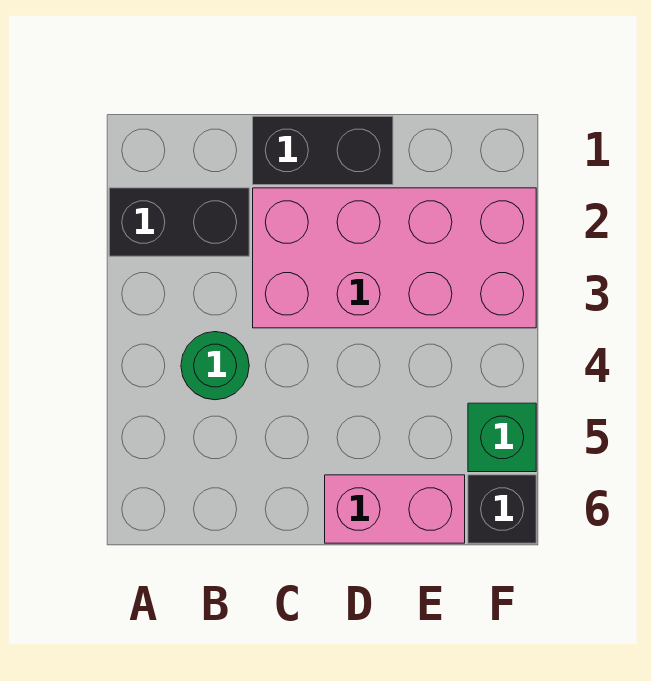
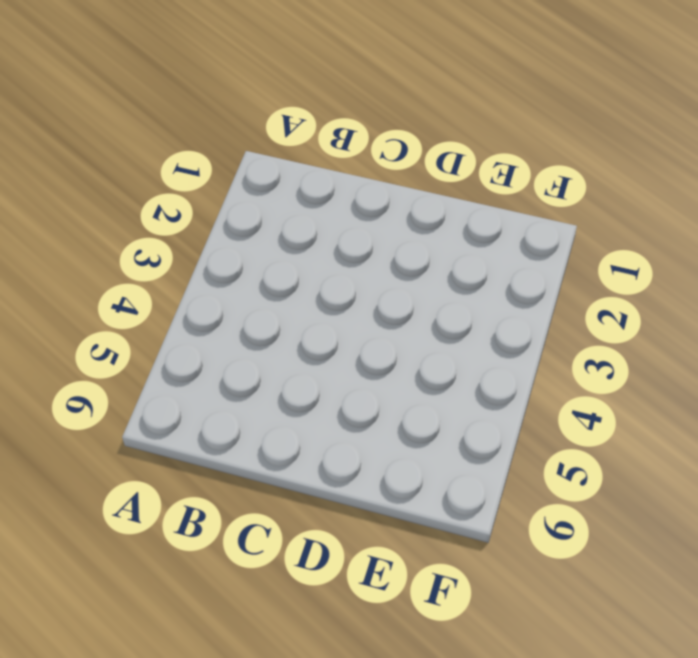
none -> black 1x2 brick [109,188,249,256]
none -> green 1x1 round brick [181,332,249,400]

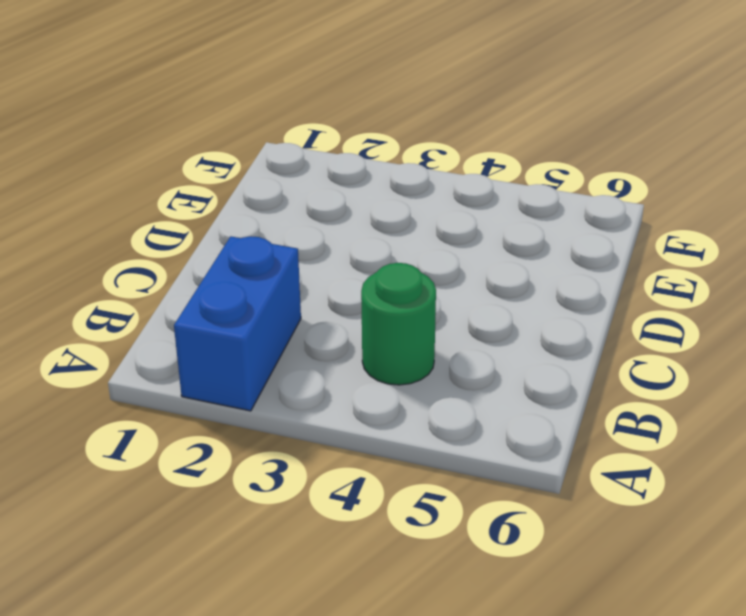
blue 1x2 brick [174,237,301,411] -> black 1x2 brick [109,188,249,256]
none -> black 1x2 brick [253,116,393,185]
none -> pink 2x4 brick [253,188,536,328]

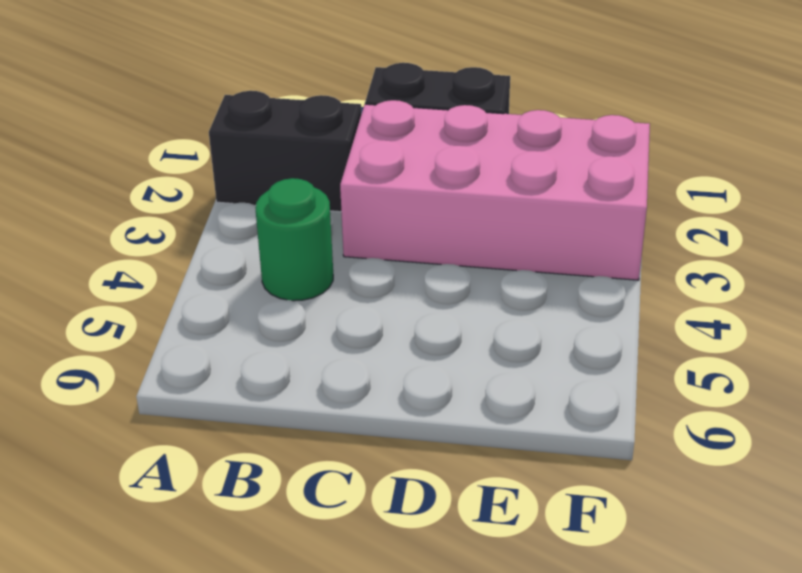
none -> pink 1x2 brick [325,475,465,543]
none -> green 1x1 brick [468,403,536,472]

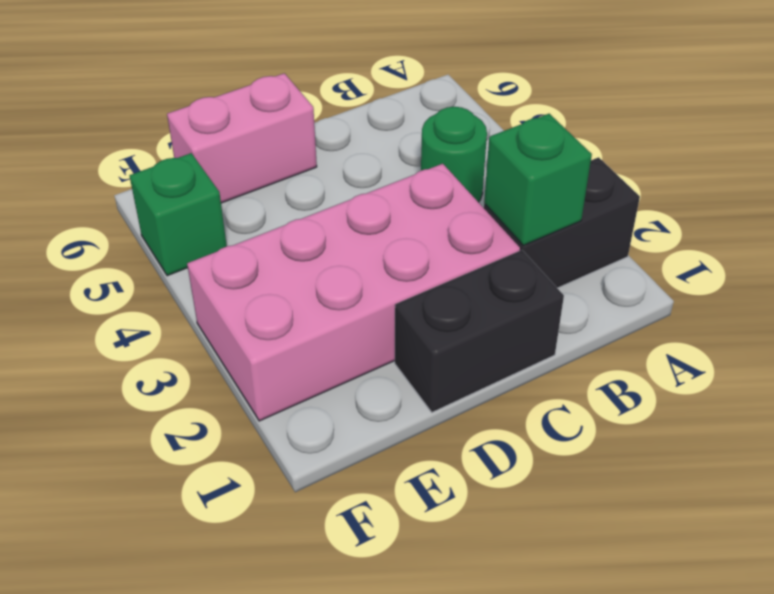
green 1x1 brick [484,114,592,245] -> none
none -> black 1x1 brick [468,475,536,543]

